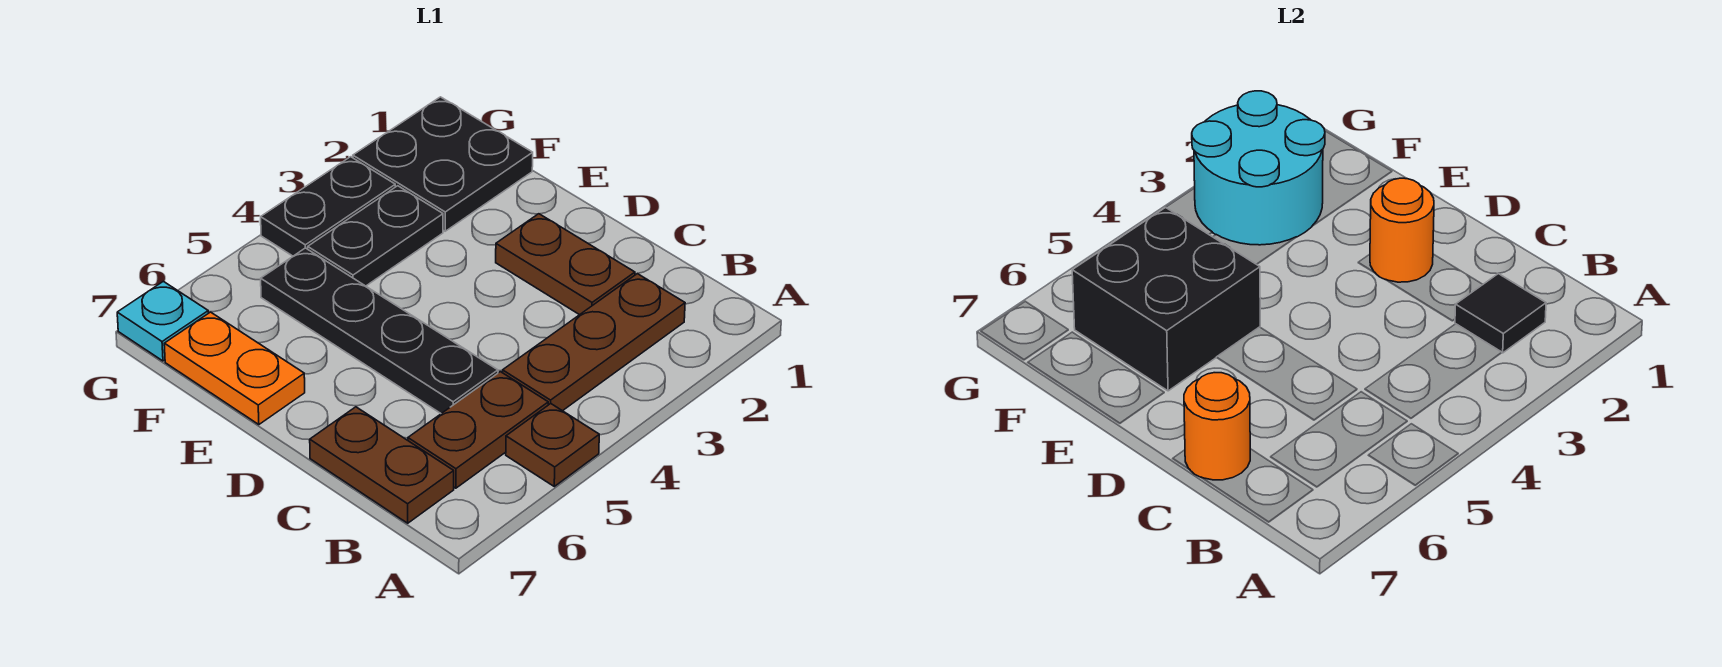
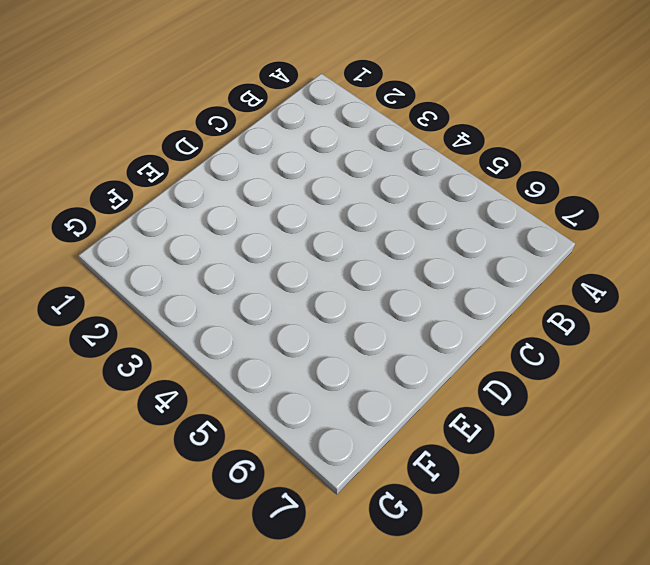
none -> brown 1x1 plate [506,404,599,486]
none -> brown 1x3 plate [503,274,685,411]
none -> brown 1x2 plate [408,372,548,488]

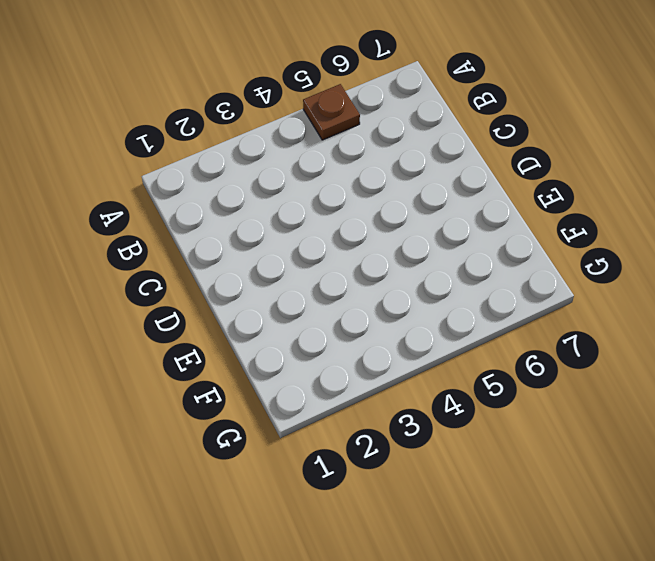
none -> brown 1x3 plate [503,274,685,411]
none -> brown 1x2 plate [408,372,548,488]
none -> brown 1x2 plate [310,407,454,523]

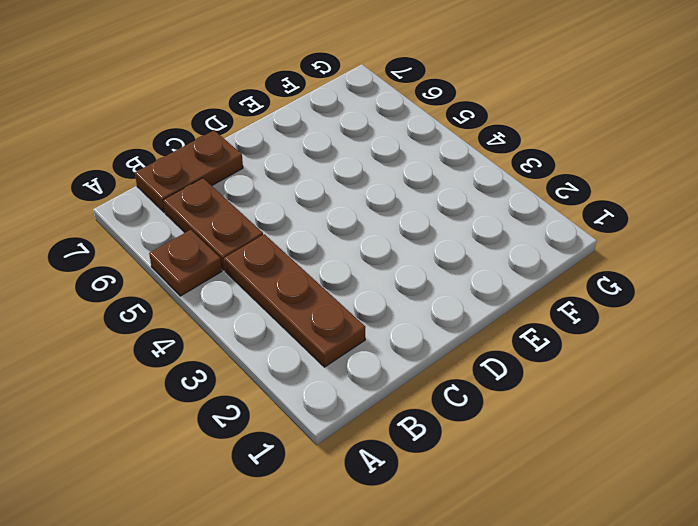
none -> brown 1x2 plate [496,214,635,315]
none -> black 1x4 plate [261,248,498,414]
none -> orange 1x2 plate [164,312,305,425]

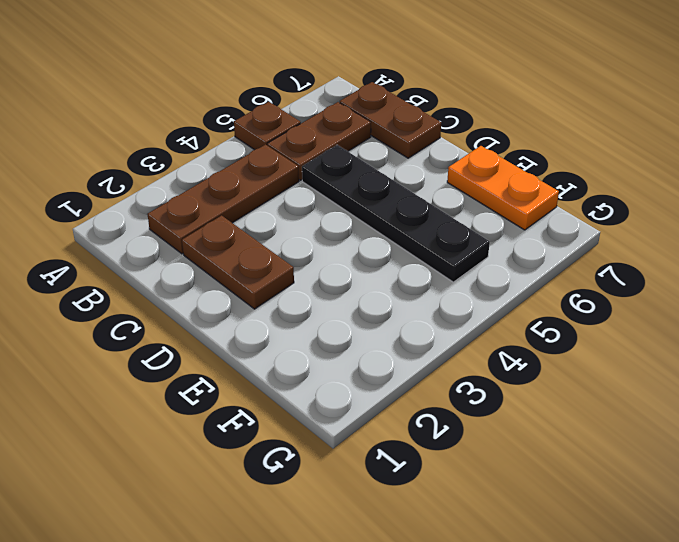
none -> black 2x2 plate [353,97,533,231]
none -> black 1x2 plate [308,186,443,286]
none -> black 1x2 plate [261,157,395,256]

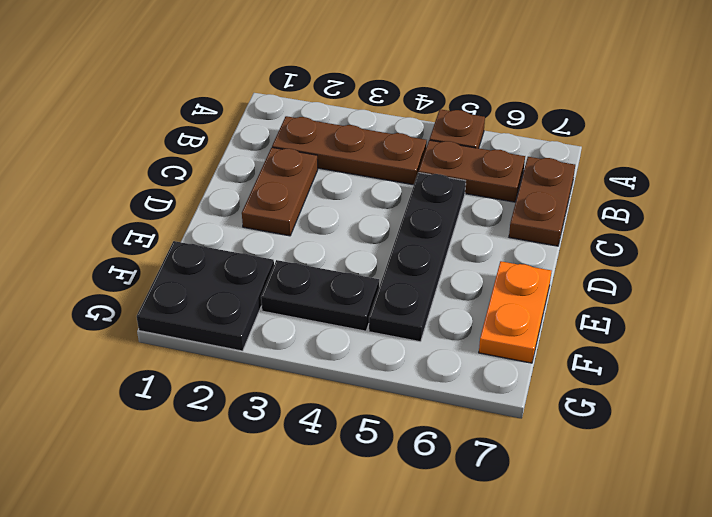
none -> black 1x2 plate [261,157,395,256]
none -> cyan 1x1 plate [117,281,208,361]
none -> black 1x1 tile [1455,274,1546,353]

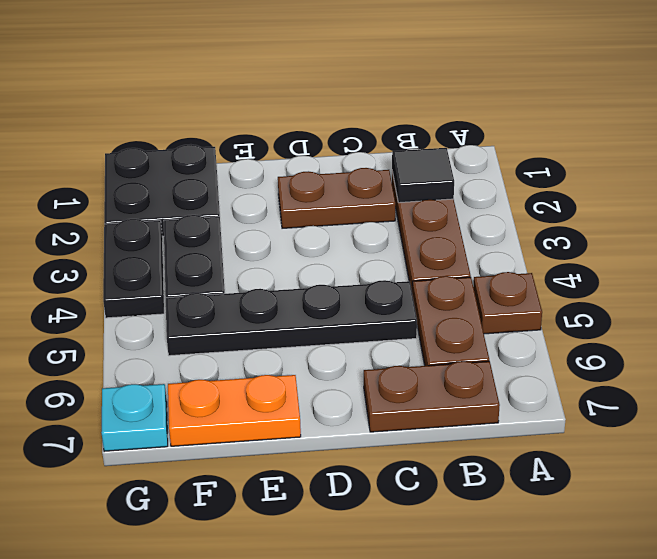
none -> orange 1x1 round brick [1184,373,1250,480]
none -> orange 1x1 round brick [1370,178,1434,282]
none -> black 2x2 brick [1072,207,1260,391]

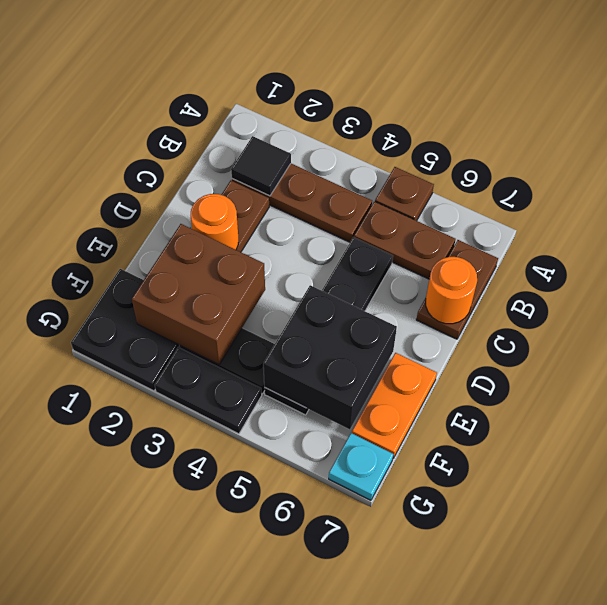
brown 2x2 brick [132,224,265,365] -> cyan 2x2 round brick [1192,91,1325,245]

